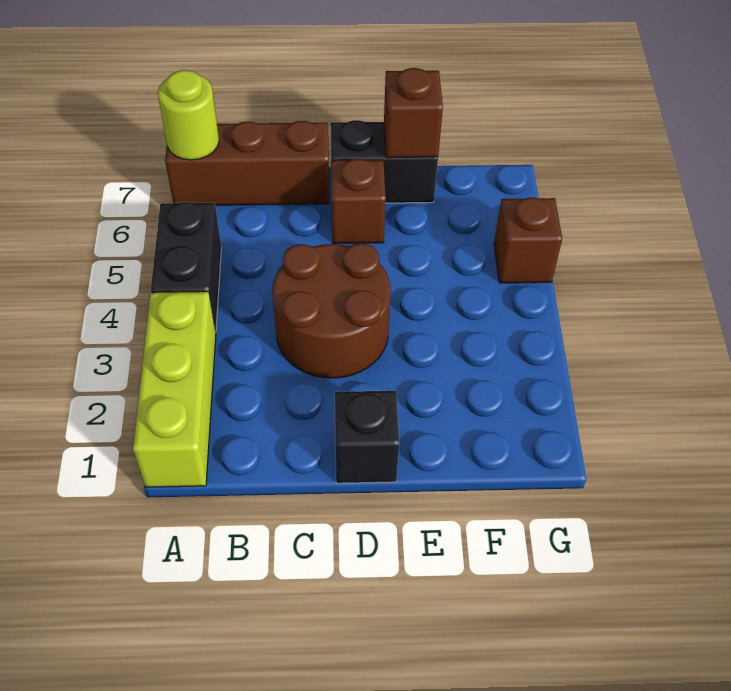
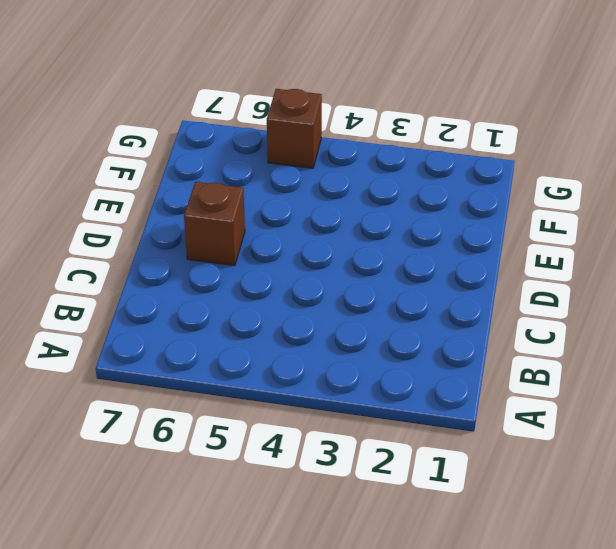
none -> lime 1x3 brick [133,292,216,487]
none -> black 1x2 brick [151,202,221,332]

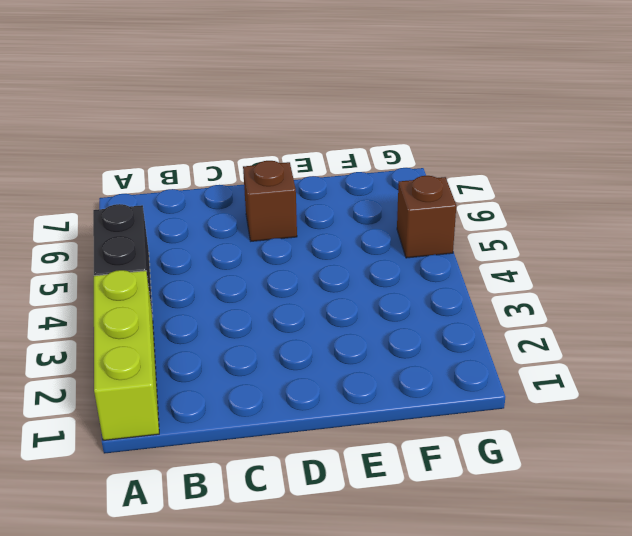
none -> brown 1x3 brick [165,121,329,205]
none -> brown 2x2 round brick [272,244,391,378]

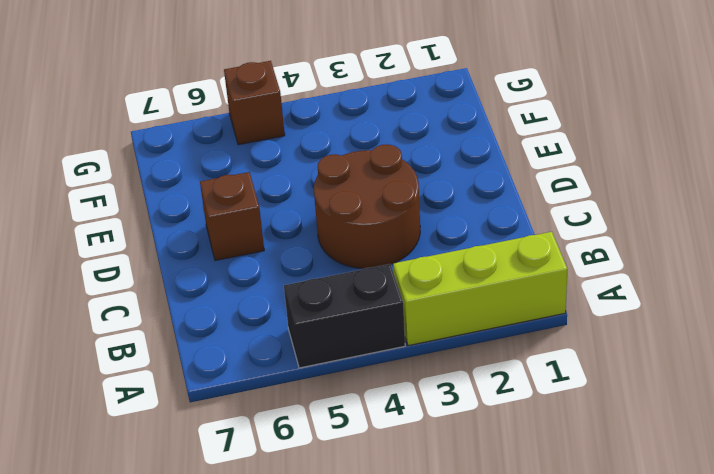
none -> brown 1x3 brick [165,121,329,205]
none -> black 1x1 brick [335,391,399,483]

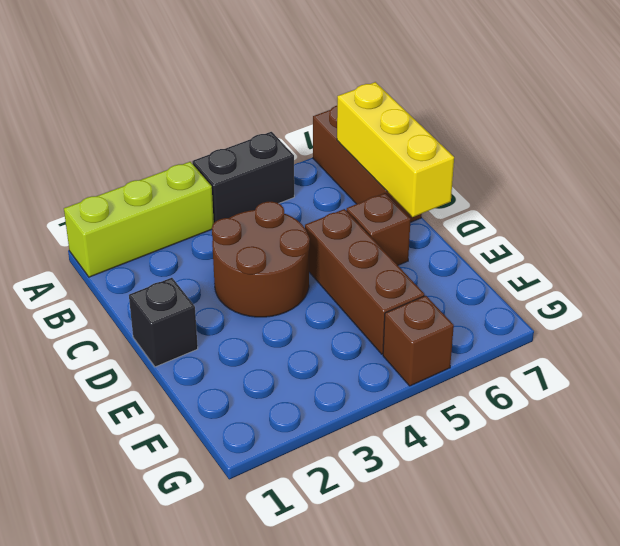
yellow 1x3 brick [337,82,454,217] -> none
brown 1x3 brick [305,209,425,354] -> none
none -> black 1x2 brick [330,120,438,203]
none -> lime 1x1 round brick [158,70,219,160]

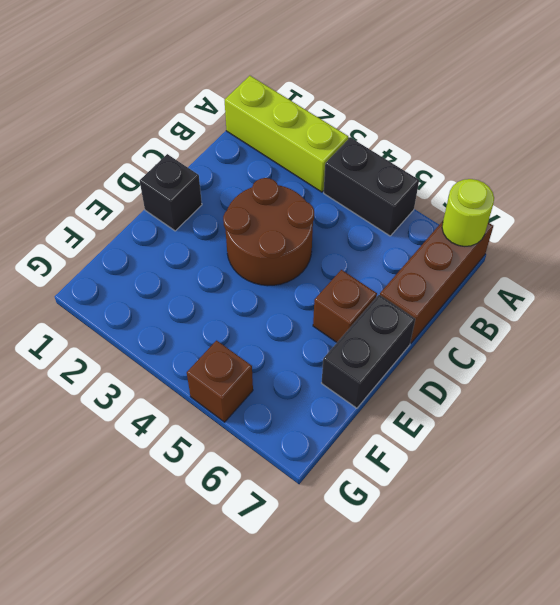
none -> brown 1x1 brick [384,68,443,158]

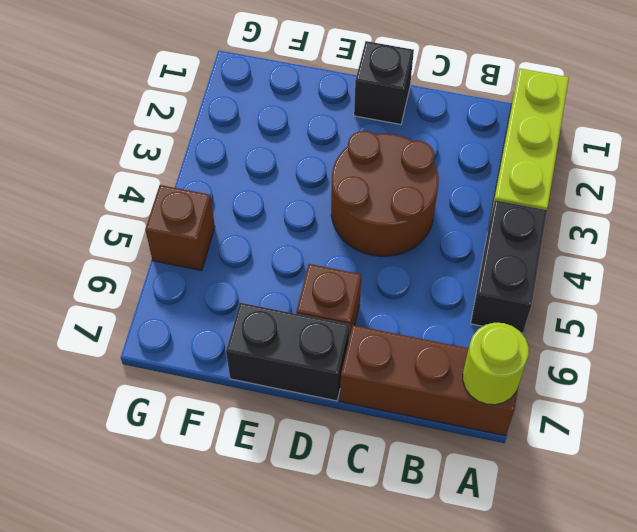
none -> brown 1x1 brick [384,68,443,158]

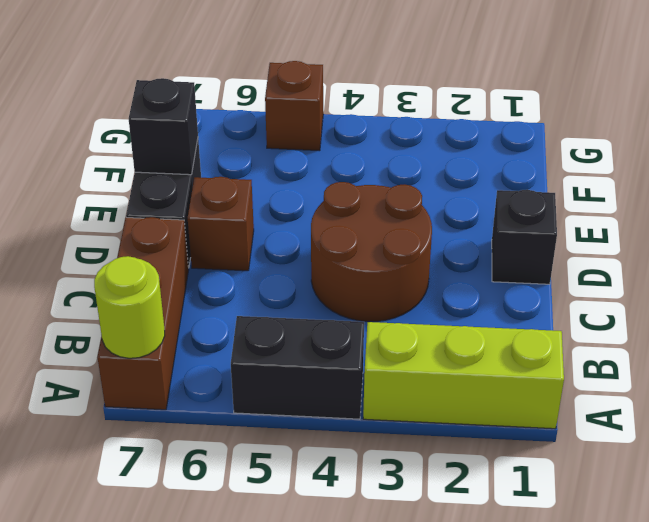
black 1x1 brick [129,78,198,175] -> brown 1x1 brick [384,68,443,158]

